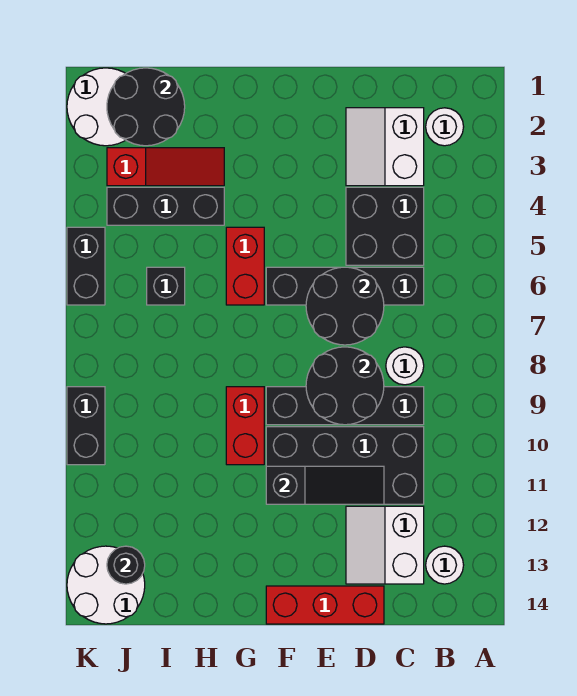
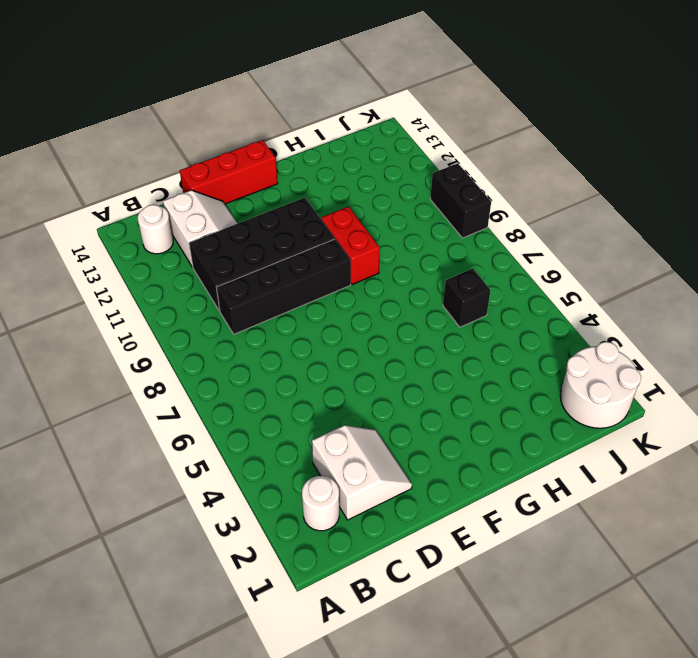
none -> black 2x2 brick [346,187,424,265]
none -> black 1x4 brick [266,267,424,305]
none -> white 1x1 round brick [386,347,424,385]

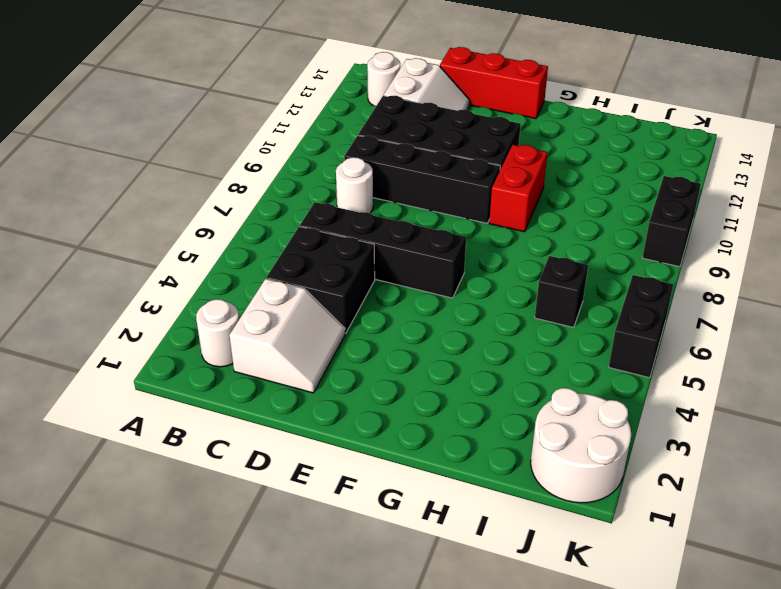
none -> red 1x2 brick [226,227,264,305]
none -> red 1x3 slope [107,148,224,186]
none -> black 1x3 brick [107,187,224,225]

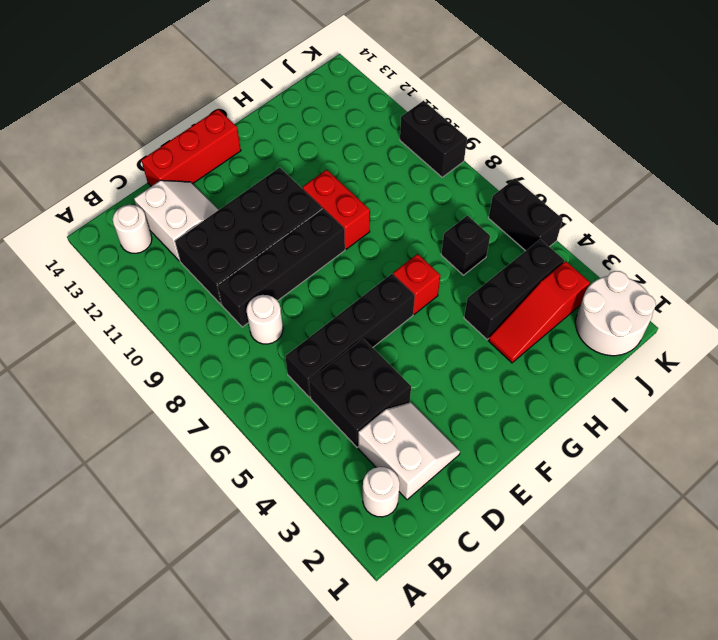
red 1x1 brick [393,254,440,314] -> red 1x2 brick [226,227,264,305]
none -> white 2x2 round brick [67,546,145,624]
none -> black 2x2 round brick [306,267,384,345]
none -> black 2x2 round brick [306,347,384,425]

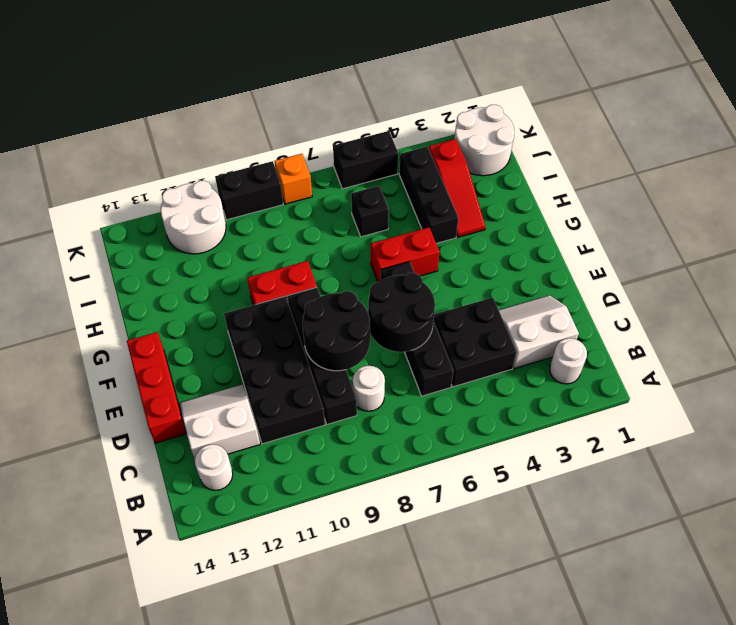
white 2x2 round brick [161,181,226,254] -> white 2x2 round brick moved to [67,546,145,624]
orange 1x1 brick [275,154,312,204] -> none
none -> black 1x3 slope [266,466,384,504]
none -> black 2x2 round brick [107,68,185,146]
none -> black 1x1 round brick [107,546,145,584]

